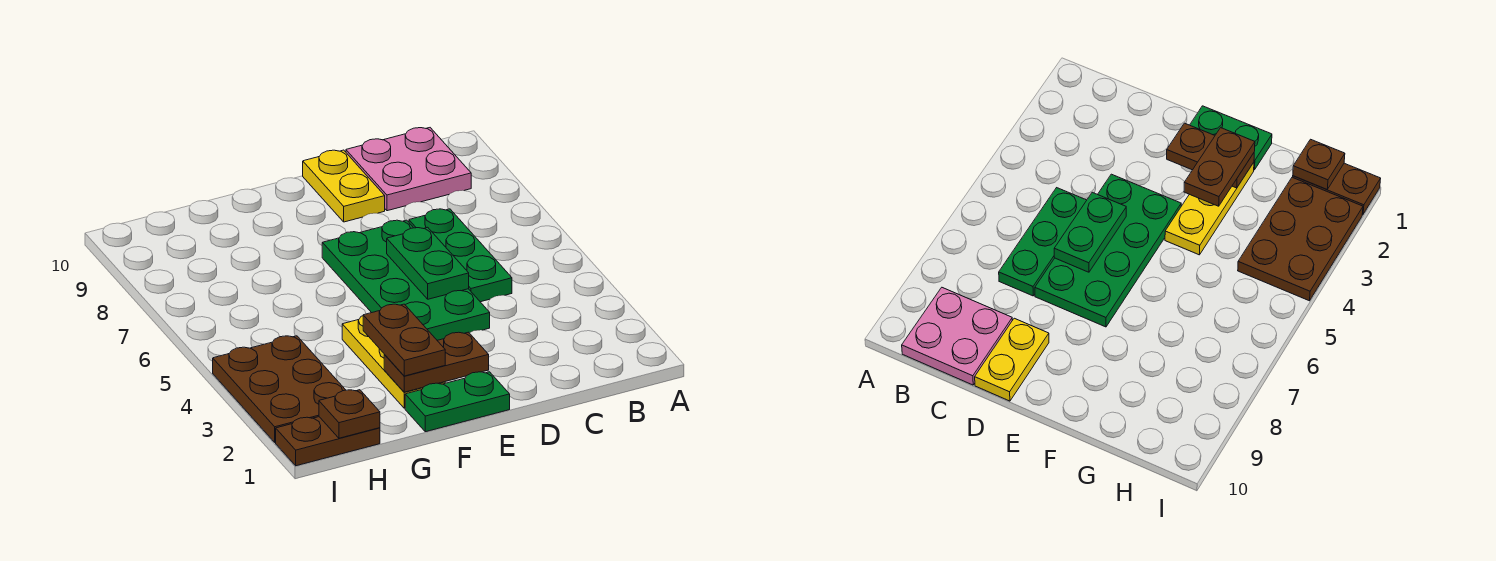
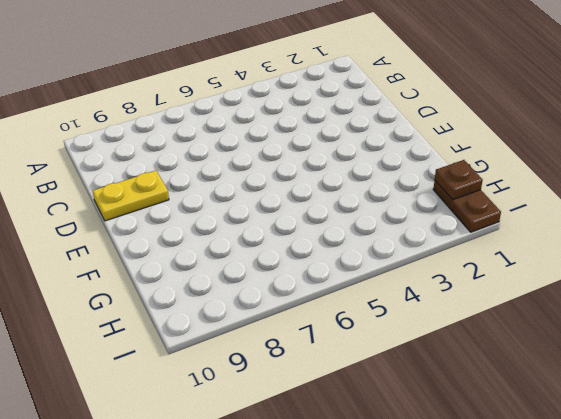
none -> pink 2x2 plate [346,128,471,211]
none -> green 1x3 plate [409,209,512,302]
none -> green 2x4 plate [322,220,490,340]

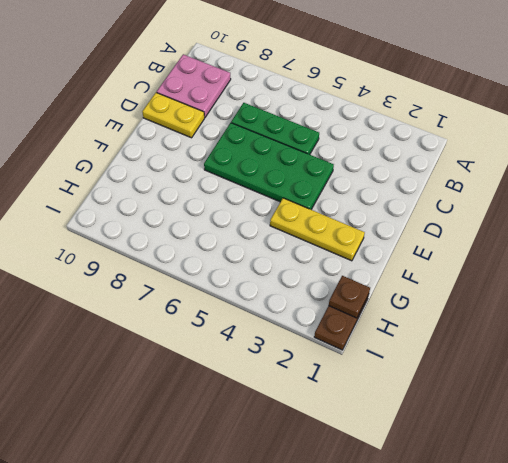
none -> green 1x2 plate [405,372,510,432]
none -> brown 2x3 plate [213,336,345,442]
none -> green 1x2 plate [387,227,469,299]

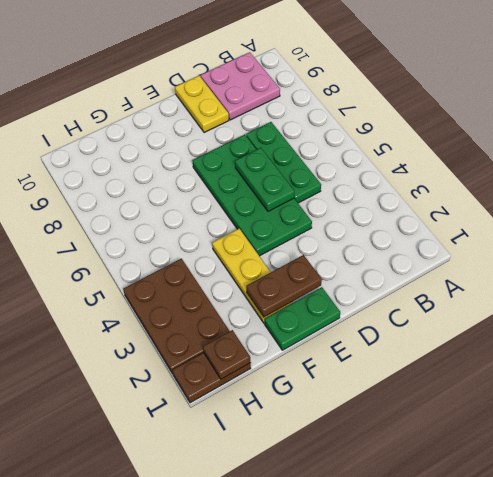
none -> brown 1x2 plate [363,304,445,376]

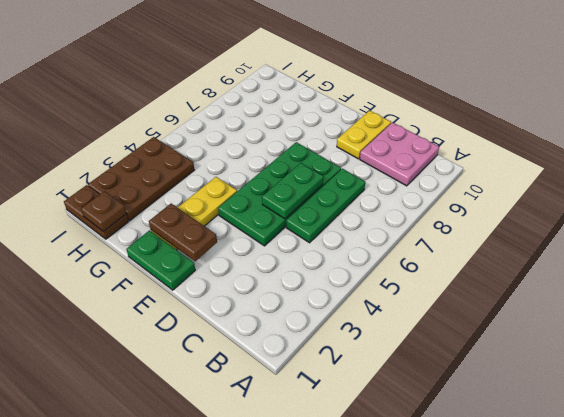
none -> brown 1x2 plate [363,304,445,376]

